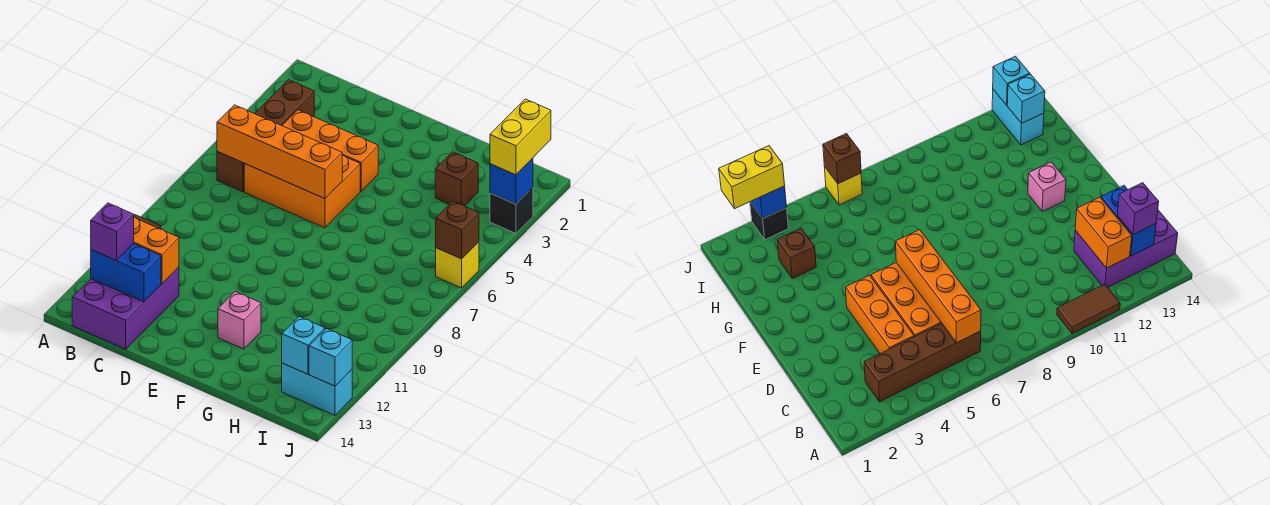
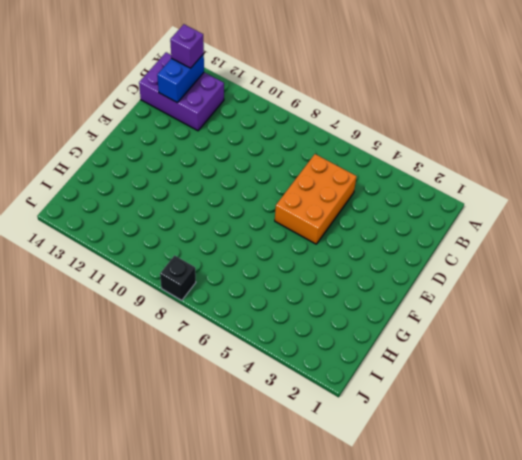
black 1x1 brick [160,255,196,300] -> black 1x1 brick moved to [490,188,533,233]
none -> brown 1x2 tile [1057,284,1120,334]
none -> brown 1x4 brick [217,80,314,192]
none -> orange 1x3 brick [282,110,378,191]

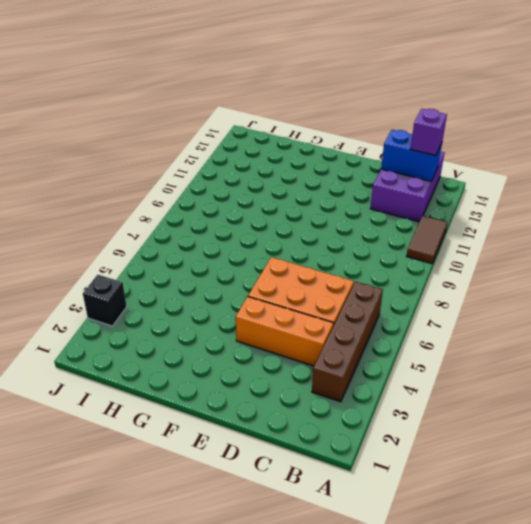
none -> pink 1x1 brick [218,292,261,349]
none -> brown 1x1 brick [435,152,478,206]
none -> cyan 1x2 brick [282,363,352,415]

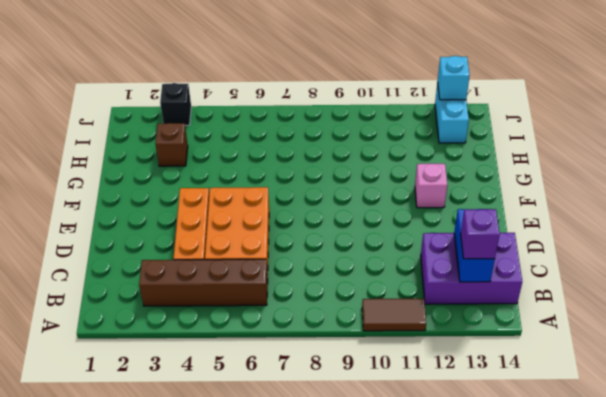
none -> yellow 1x1 brick [436,242,479,288]
none -> orange 1x4 brick [217,105,342,199]
none -> orange 1x2 brick [134,217,179,284]

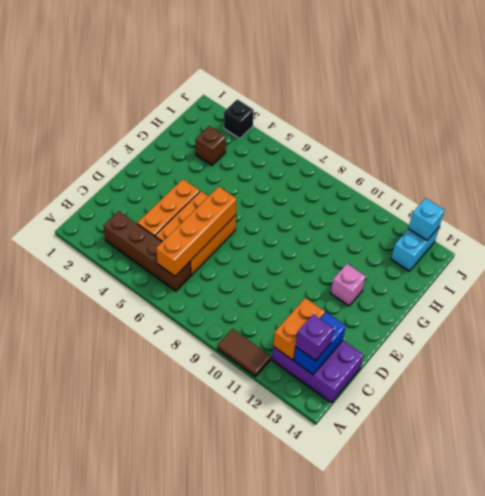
none -> yellow 1x1 brick [436,242,479,288]
none -> cyan 1x1 brick [282,316,325,374]
none -> blue 1x1 brick [490,158,533,204]

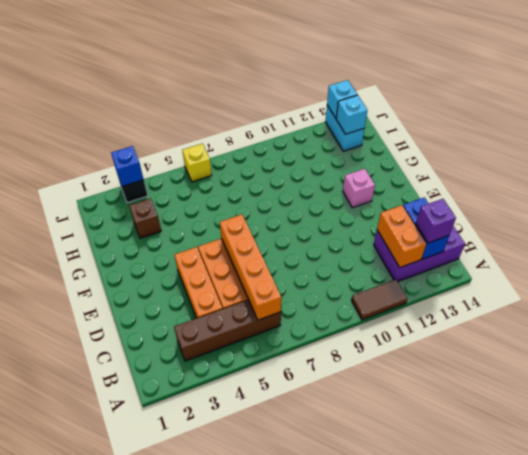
none -> brown 1x1 brick [436,201,479,259]
none -> yellow 1x2 brick [490,99,551,175]

